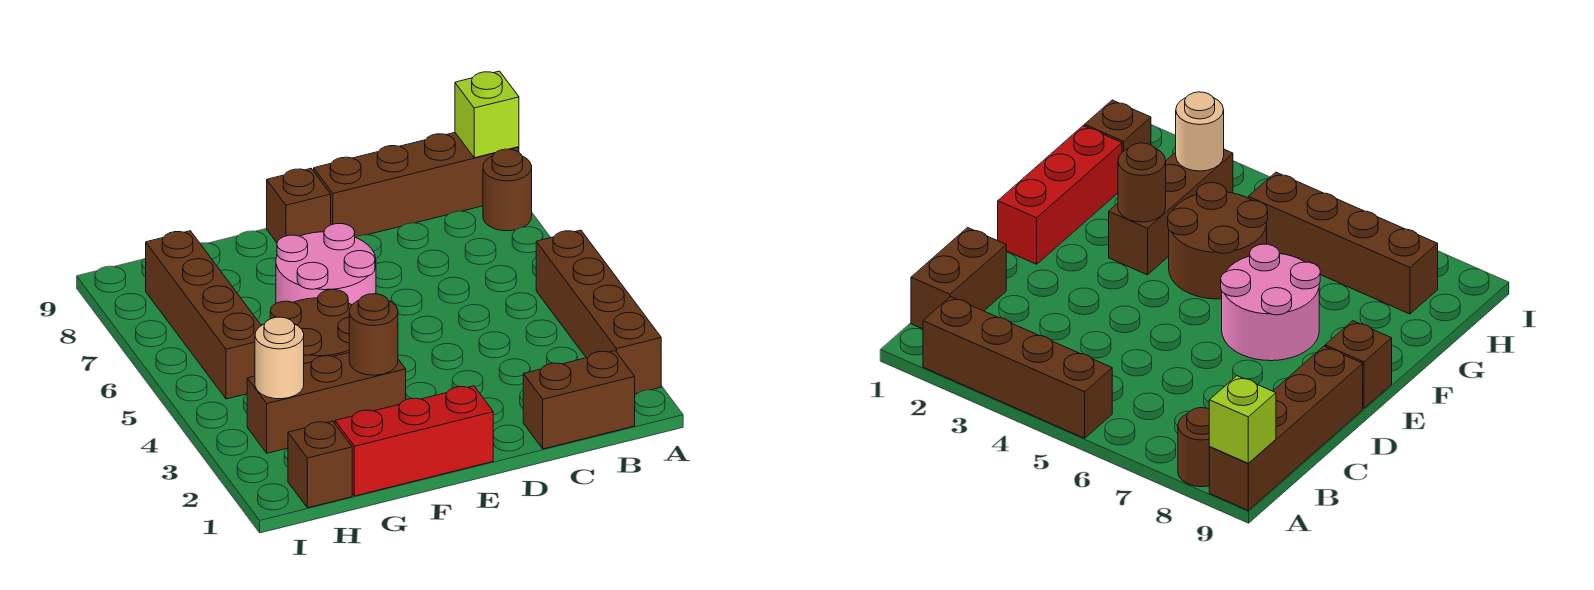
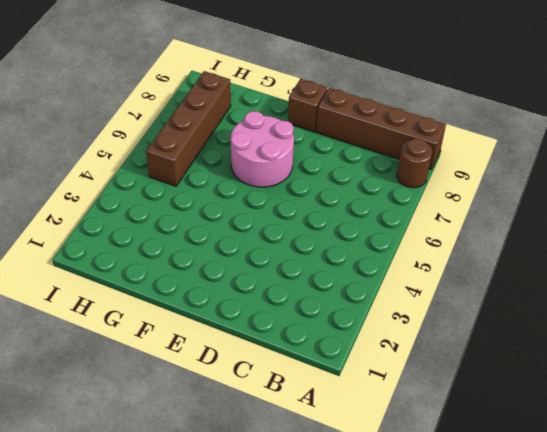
none -> brown 1x4 brick [536,230,661,394]
none -> brown 1x2 brick [523,351,635,449]
none -> red 1x3 brick [335,386,493,496]

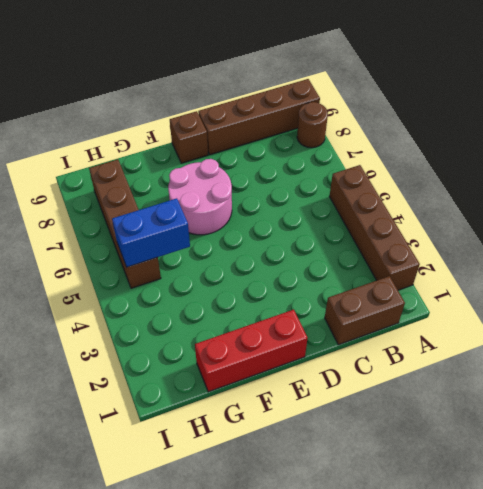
blue 1x2 brick [112,198,190,267] -> none
none -> brown 1x3 brick [247,353,406,453]
none -> brown 2x2 round brick [270,290,352,364]
none -> brown 1x1 brick [288,421,352,508]

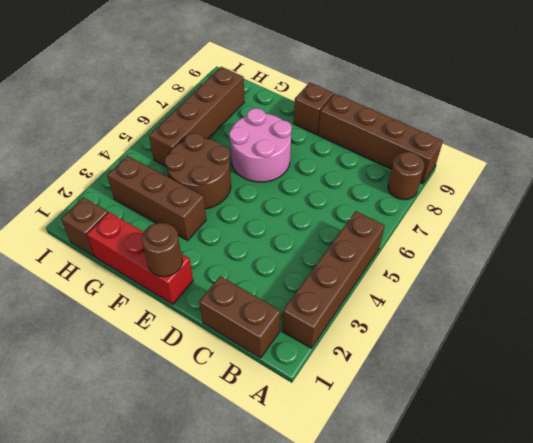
brown 1x1 round brick [142,223,182,277] -> brown 1x1 round brick moved to [349,294,398,375]
none -> lime 1x1 brick [455,71,519,158]
none -> tan 1x1 round brick [255,317,304,399]

